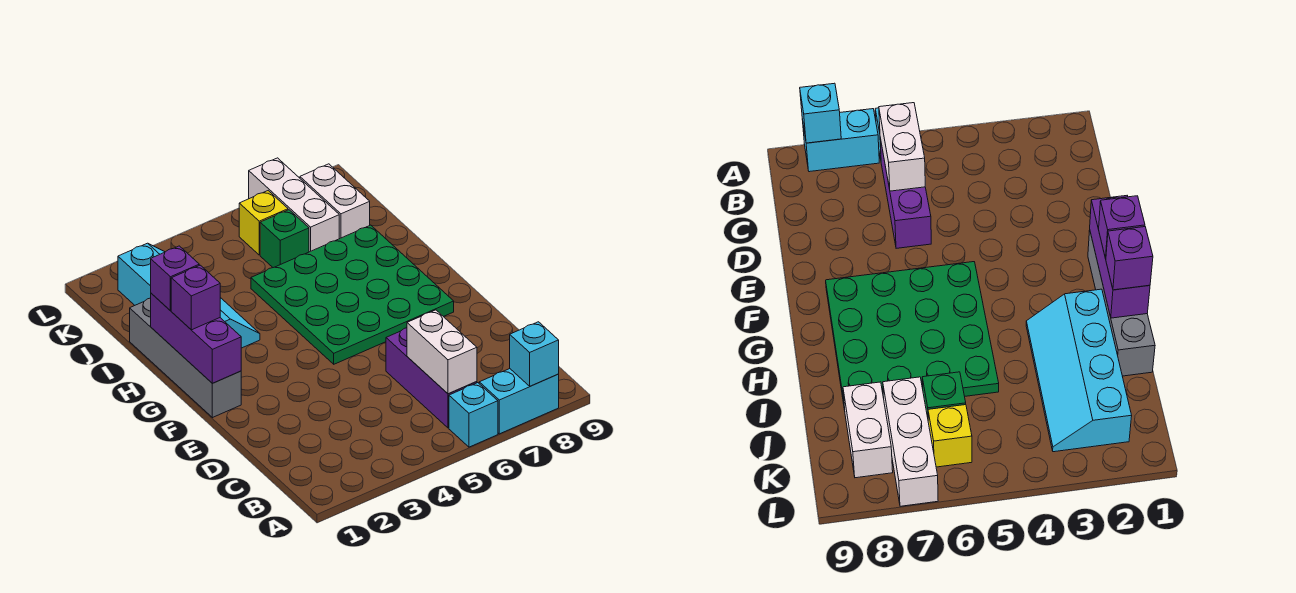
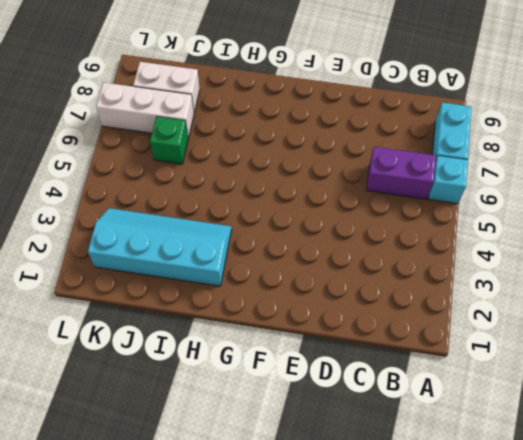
purple 1x2 brick [367,147,436,199] -> purple 1x3 brick [386,328,477,428]
none -> grey 1x4 brick [130,298,241,418]
none -> green 4x4 plate [251,225,454,364]
none -> yellow 1x1 brick [239,191,288,255]

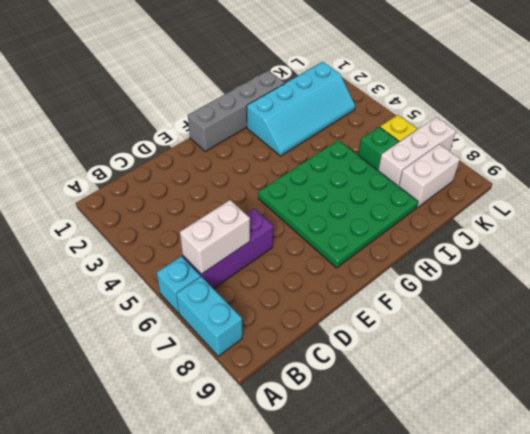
none -> cyan 1x1 brick [510,322,559,386]
none -> purple 1x3 brick [151,293,241,383]
none -> purple 1x1 brick [171,265,220,330]

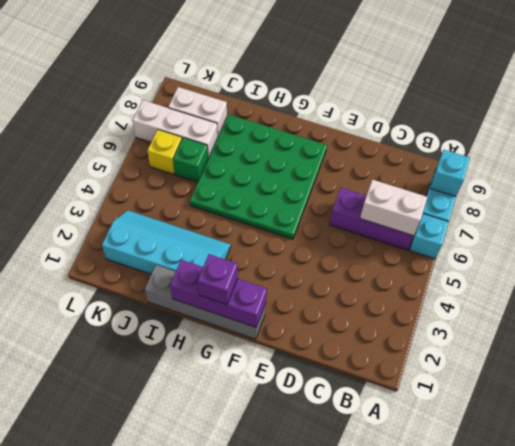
none -> purple 1x1 brick [151,246,199,311]

